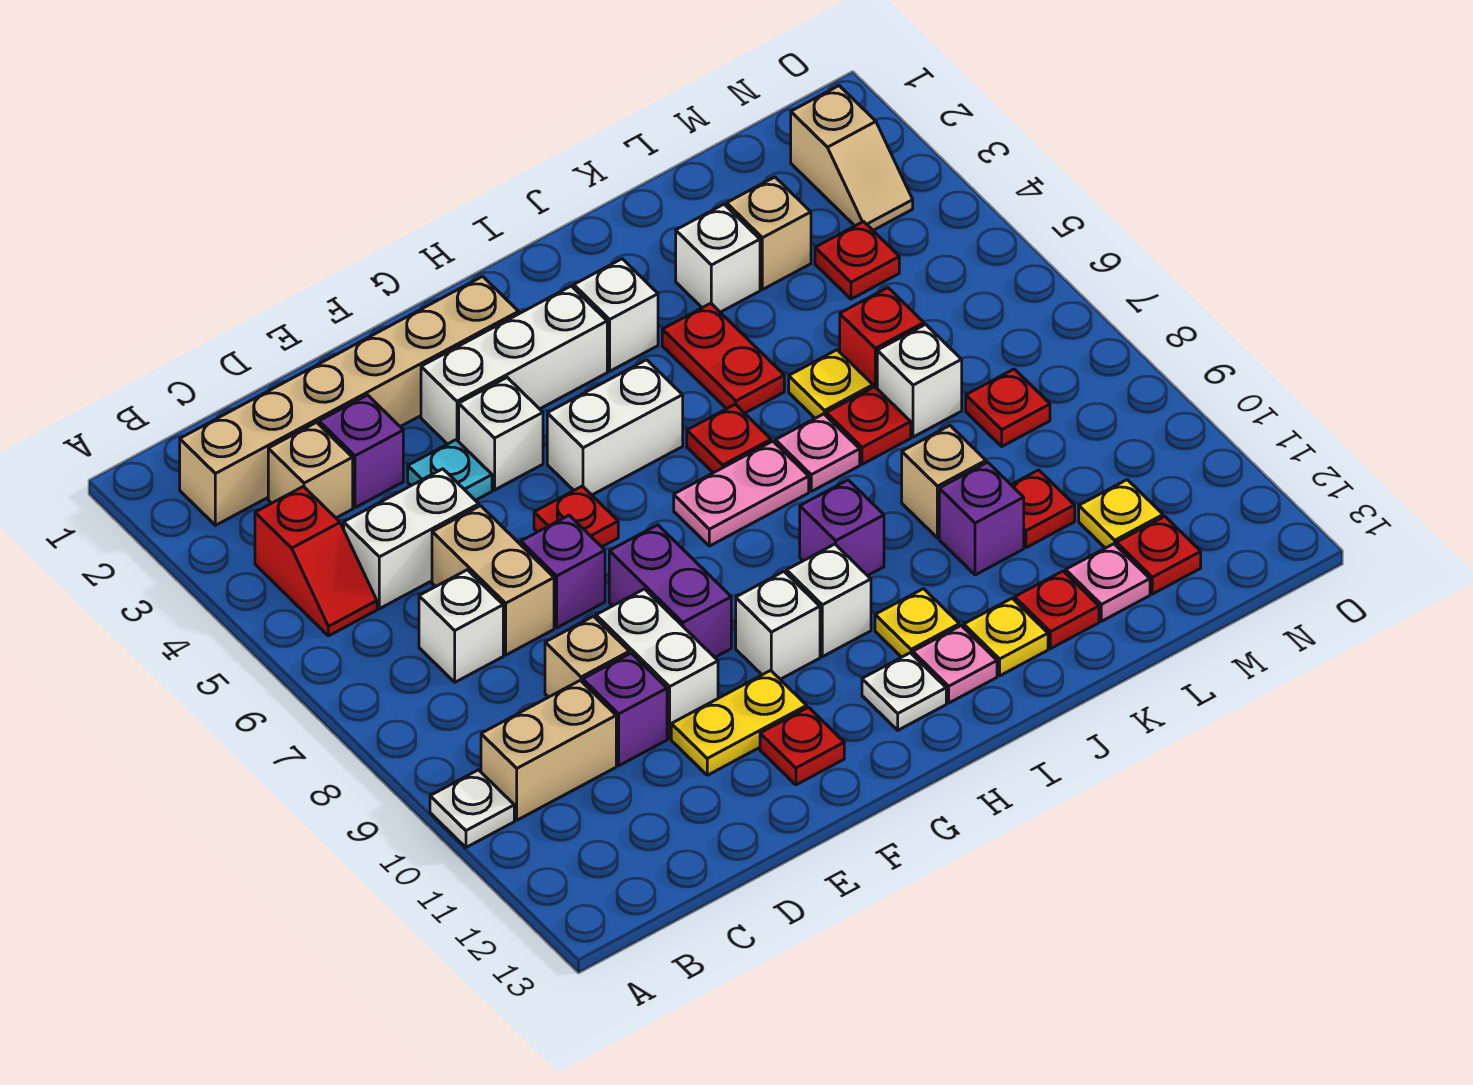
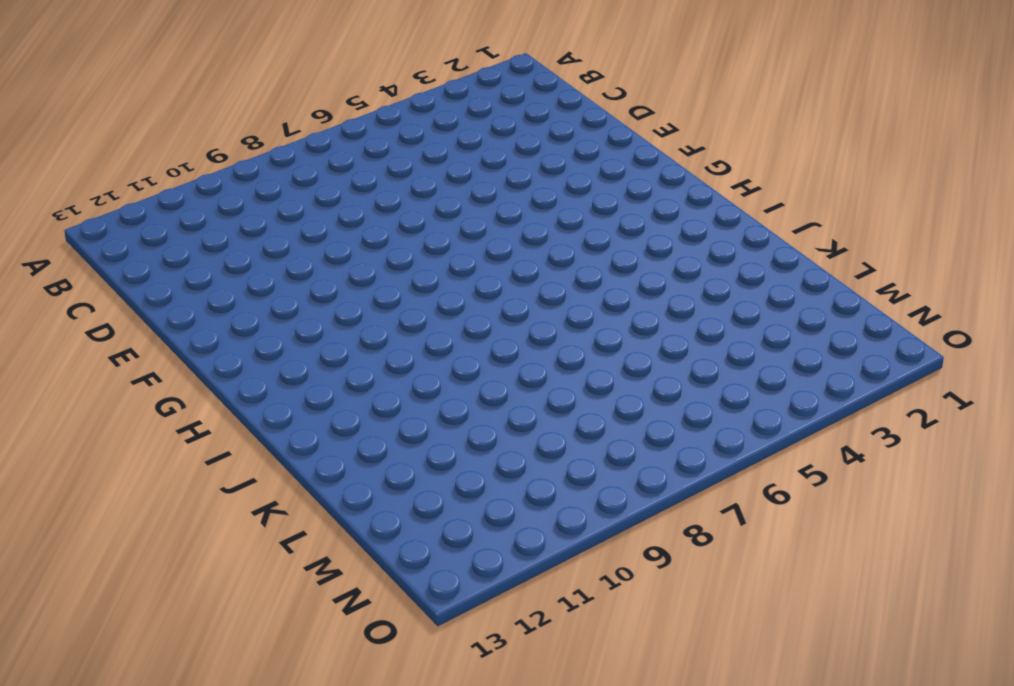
none -> white 1x1 plate [430,770,514,847]
none -> tan 1x6 brick [180,276,519,525]
none -> red 1x2 slope [255,486,377,636]
none -> tan 1x2 brick [481,680,616,820]

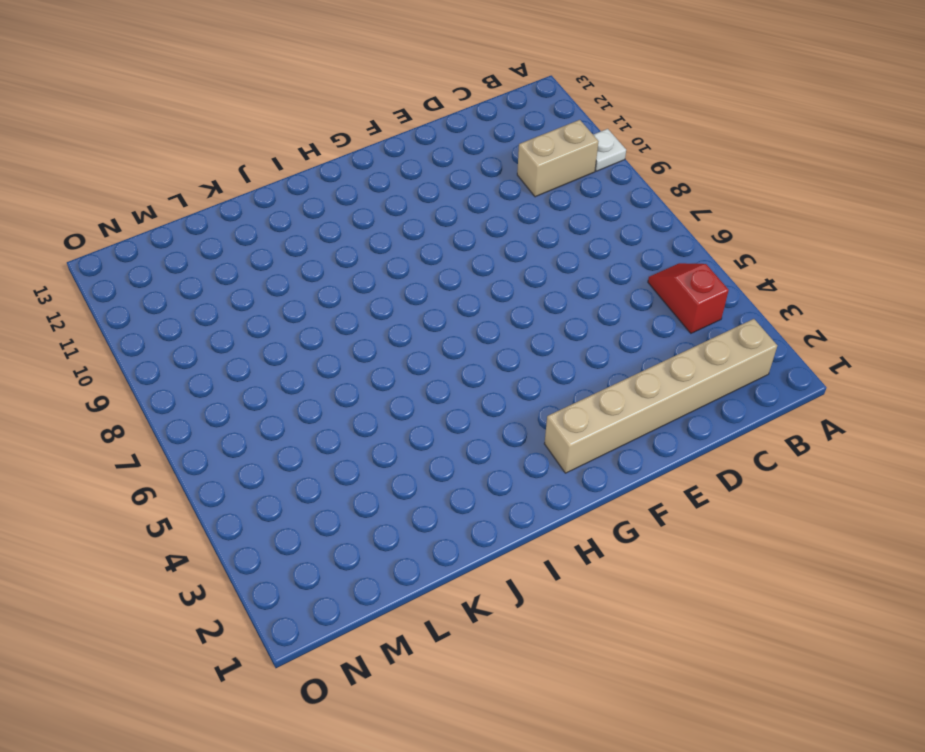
none -> tan 1x1 brick [268,422,353,518]
none -> white 1x2 brick [344,469,479,609]
none -> white 1x1 brick [419,570,503,682]
none -> purple 1x1 brick [319,395,403,508]

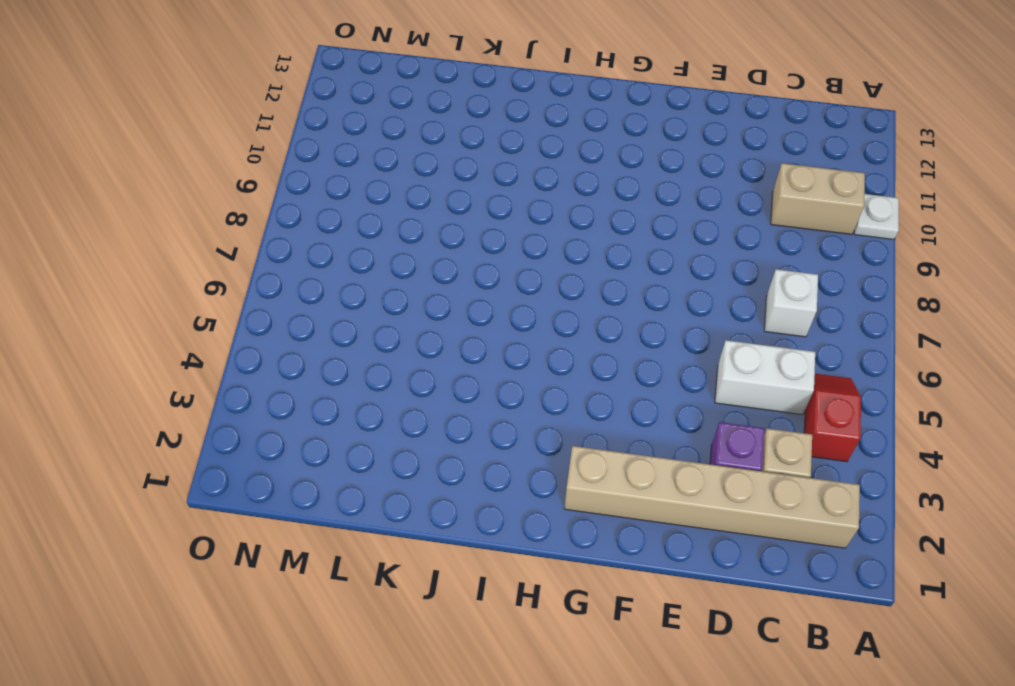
none -> tan 1x2 brick [432,506,554,655]
none -> tan 1x1 brick [545,616,629,697]
none -> purple 1x1 brick [583,653,667,766]
none -> cyan 1x1 plate [408,440,492,500]

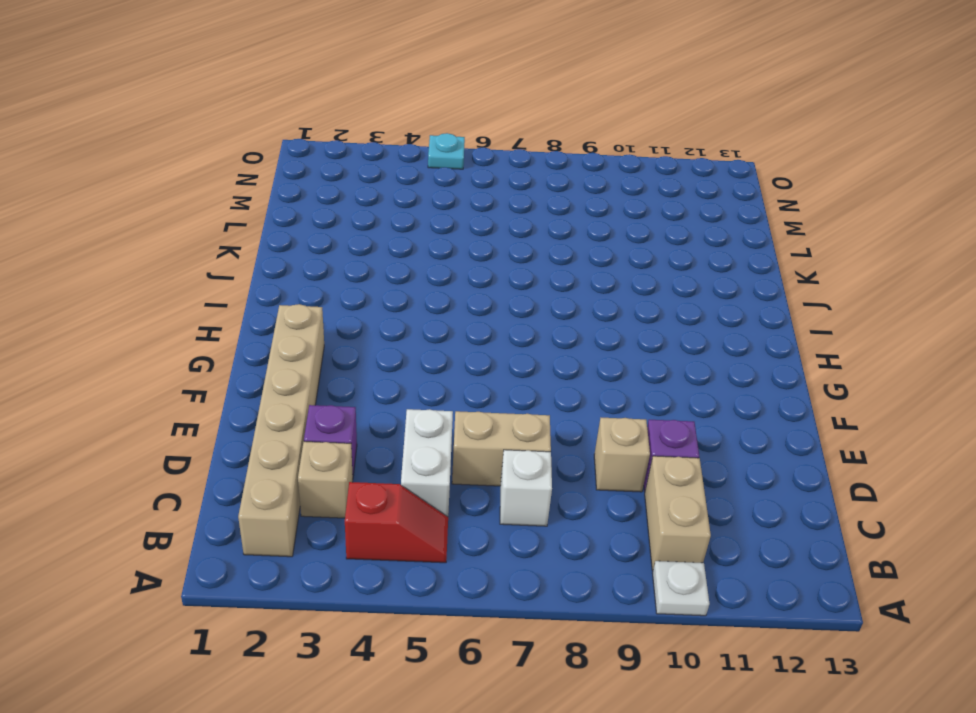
cyan 1x1 plate [428,133,465,169] -> cyan 1x1 plate moved to [408,440,492,500]
none -> purple 1x1 brick [521,515,605,628]
none -> white 1x2 brick [596,589,718,738]
none -> yellow 1x2 plate [671,670,807,775]
none -> white 1x3 brick [421,286,607,444]

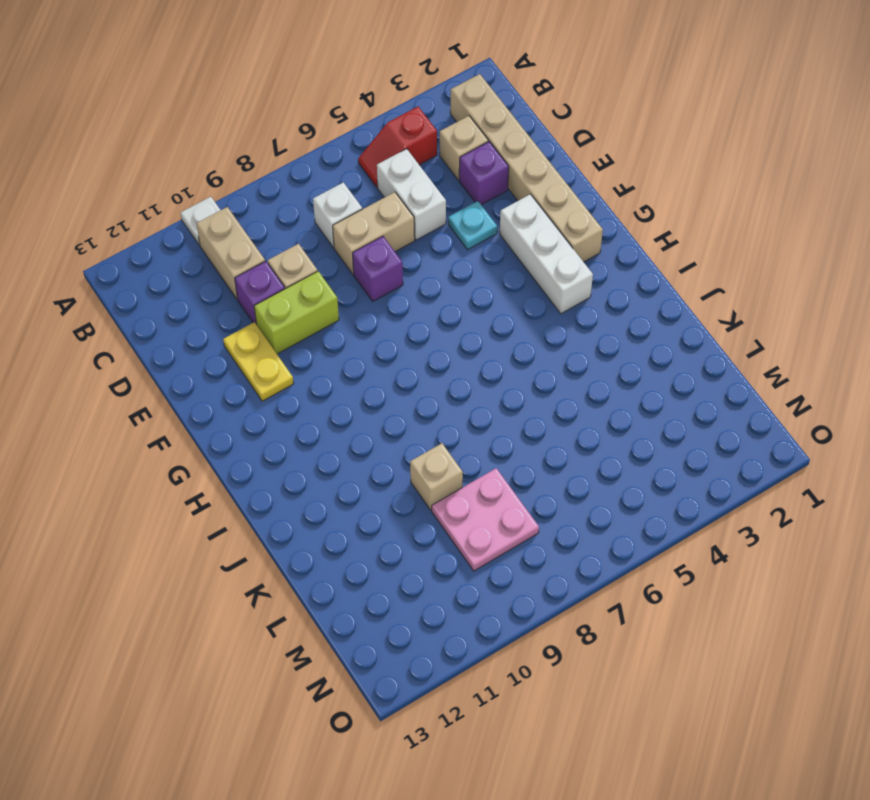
lime 1x2 brick [254,271,339,354] -> white 1x2 brick [596,589,718,738]
pink 2x2 plate [432,468,539,571] -> red 1x1 plate [966,369,1050,446]
none -> white 1x1 brick [459,378,543,490]
none -> red 1x1 plate [534,486,618,547]
none -> purple 1x2 brick [609,525,731,657]
none -> red 1x1 plate [760,707,844,785]

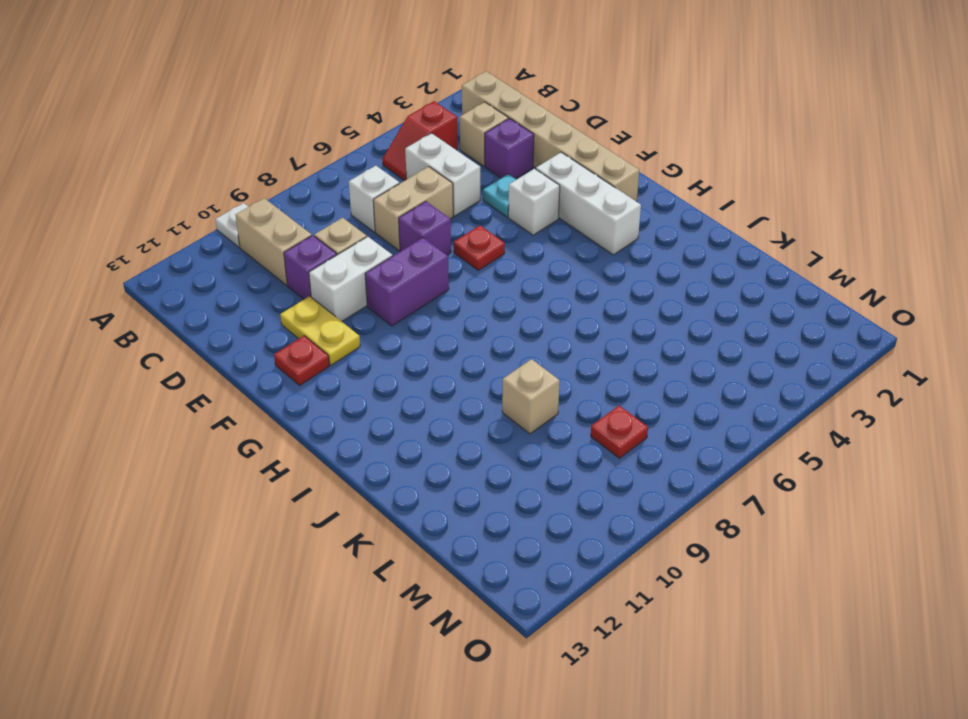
none -> white 1x2 brick [547,360,683,495]
none -> white 1x1 brick [736,572,820,679]
none -> pink 1x2 plate [674,441,809,546]
none -> white 1x1 brick [787,544,871,657]

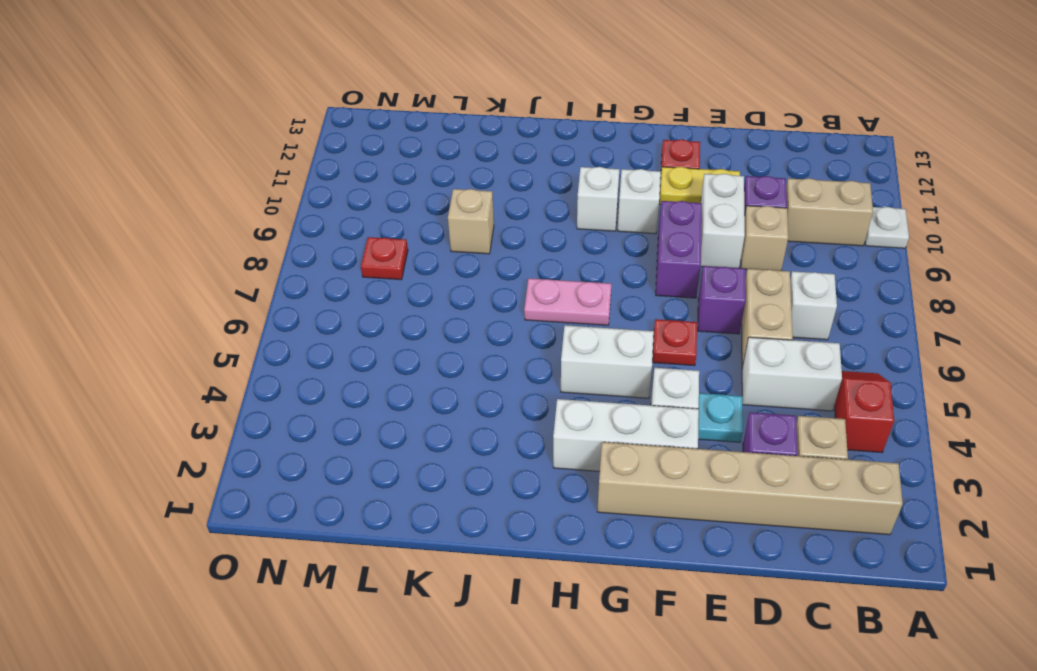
none -> white 1x1 plate [862,653,946,730]
none -> white 1x1 brick [574,259,658,371]
none -> red 1x1 plate [687,404,771,473]
none -> purple 1x1 brick [800,480,884,576]

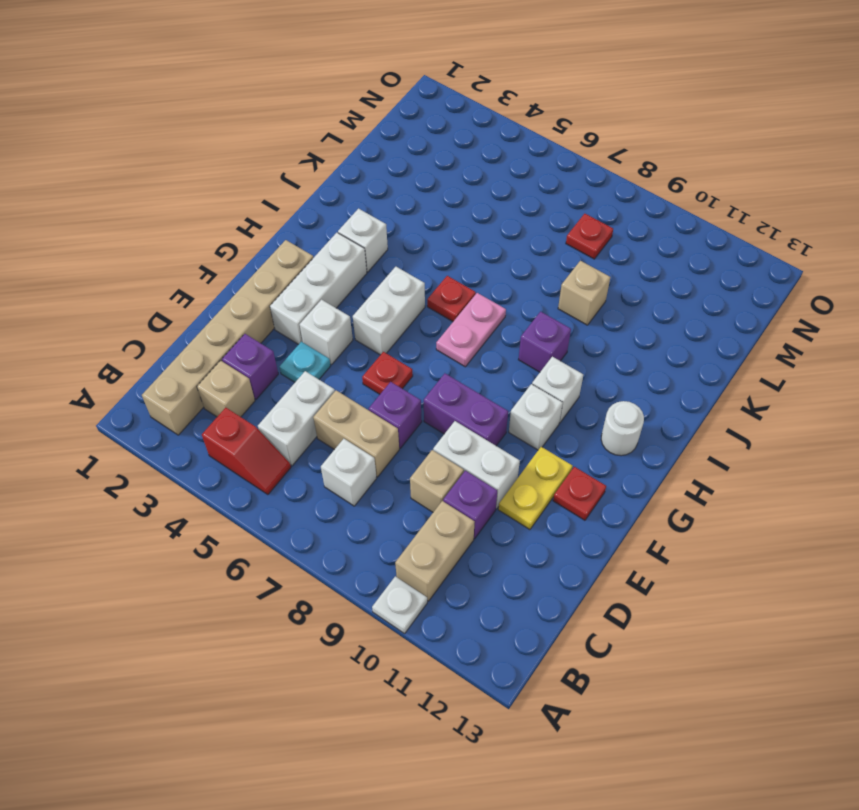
white 1x1 round brick [601,401,644,456] -> white 1x1 plate [862,653,946,730]
none -> yellow 1x1 plate [875,589,959,657]
none -> pink 1x1 plate [913,626,997,703]
none -> red 1x2 plate [662,303,784,413]
none -> pink 1x1 plate [775,414,860,491]

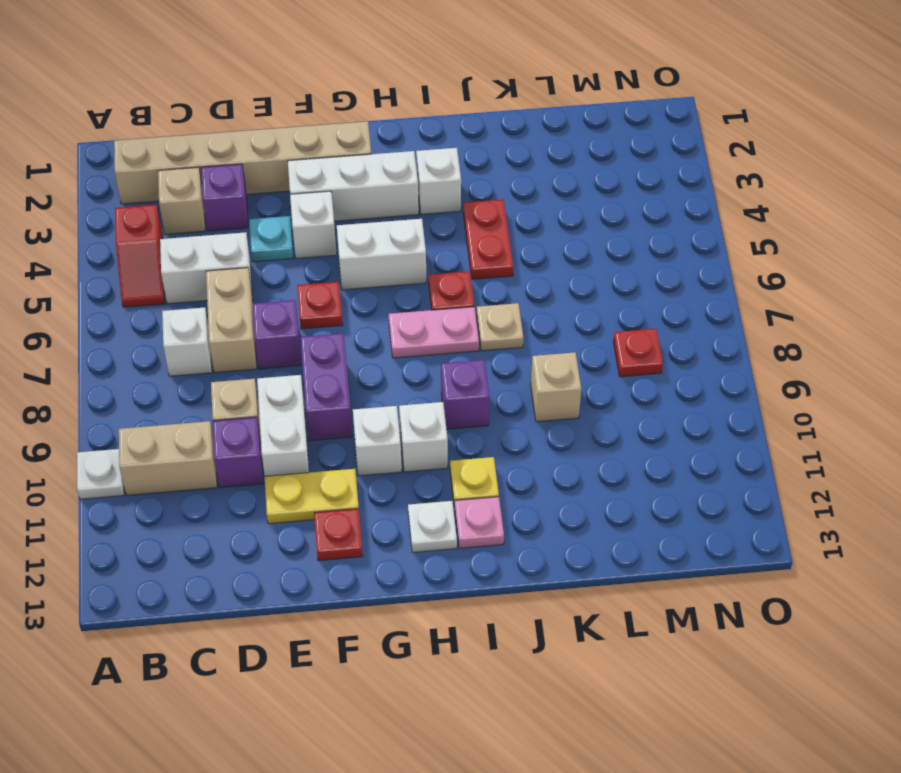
tan 1x1 plate [477,303,524,351] -> pink 1x1 plate [775,414,860,491]
none -> yellow 1x1 plate [964,598,1048,676]
none -> white 1x1 brick [676,204,760,312]
none -> yellow 1x1 plate [789,350,873,418]
none -> red 1x1 plate [826,387,911,464]

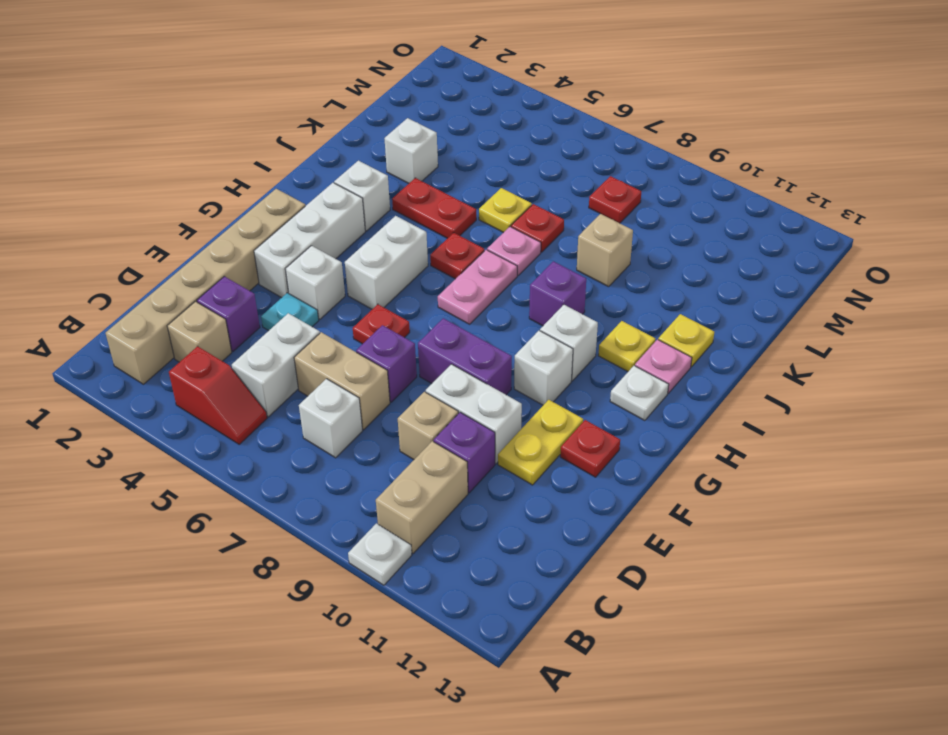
none -> purple 1x1 brick [939,462,1024,575]
none -> red 1x1 plate [1015,571,1099,649]
none -> tan 1x1 brick [727,177,811,290]
none -> red 1x1 brick [840,288,924,388]

